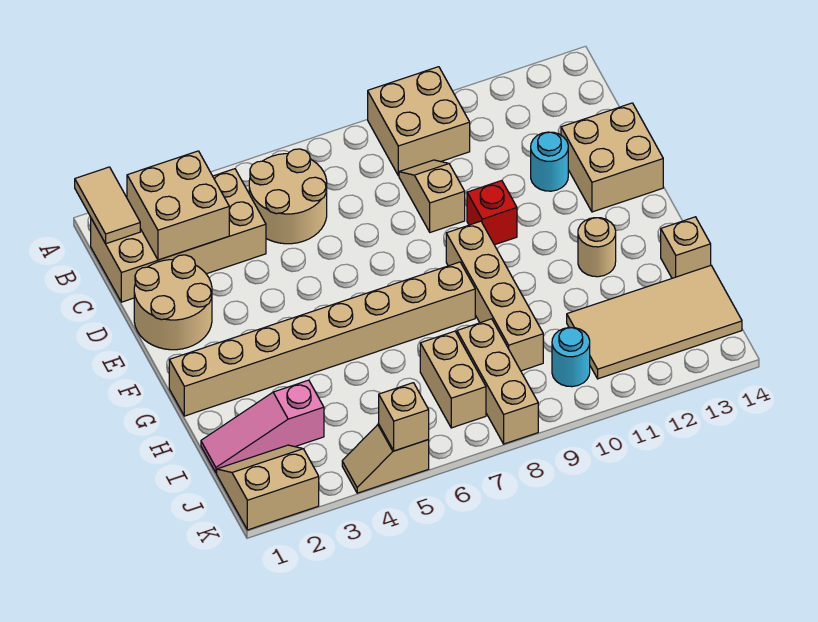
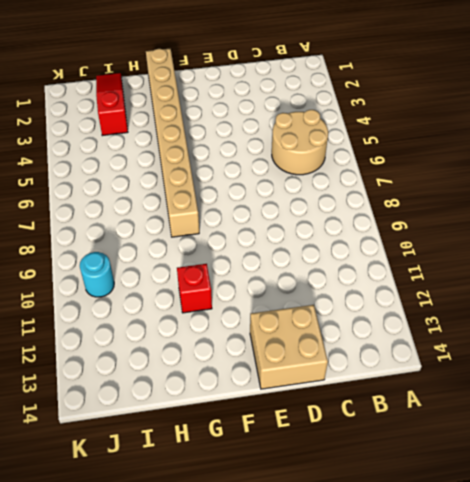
red 1x1 brick [177,264,212,313] -> red 1x1 brick moved to [467,181,517,245]
red 1x3 slope [96,73,128,136] -> pink 1x3 slope [201,380,324,473]
none -> tan 2x2 brick [368,67,470,176]
none -> tan 2x4 brick [91,169,266,302]
none -> tan 1x2 slope [399,160,465,232]

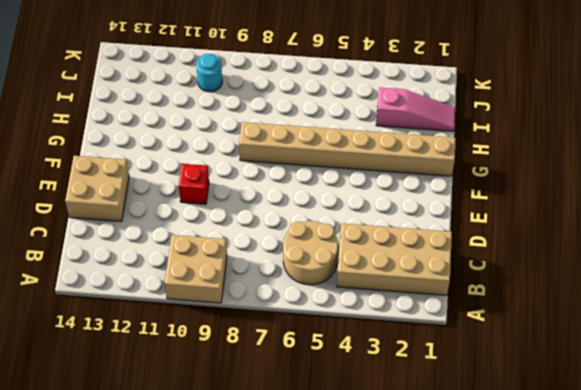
none -> tan 1x2 slope [399,160,465,232]
none -> tan 2x2 round brick [134,255,212,350]
none -> cyan 1x1 round brick [531,132,568,191]

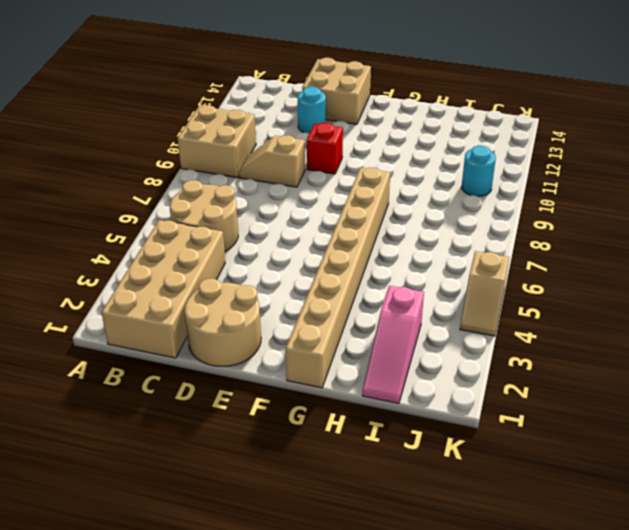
none -> tan 1x4 brick [446,221,543,371]
none -> tan 1x1 round brick [578,218,616,277]
none -> tan 1x1 brick [661,217,711,278]

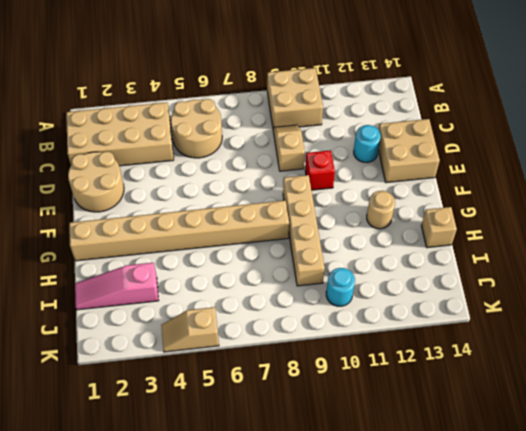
none -> tan 1x2 brick [420,331,486,428]
none -> tan 1x3 brick [457,319,538,444]
none -> tan 2x4 tile [567,266,742,379]

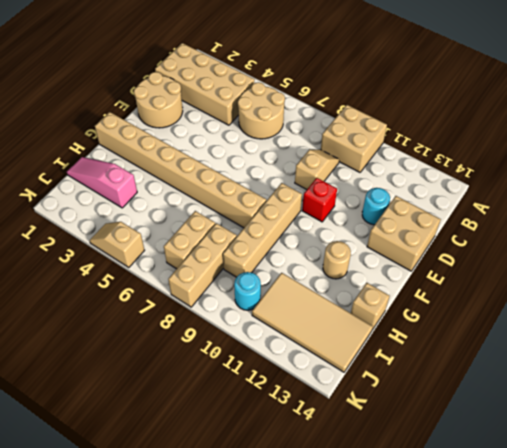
none -> tan 2x2 slope [217,445,319,530]
none -> tan 1x2 tile [75,167,140,244]
none -> tan 2x2 brick [127,151,229,260]

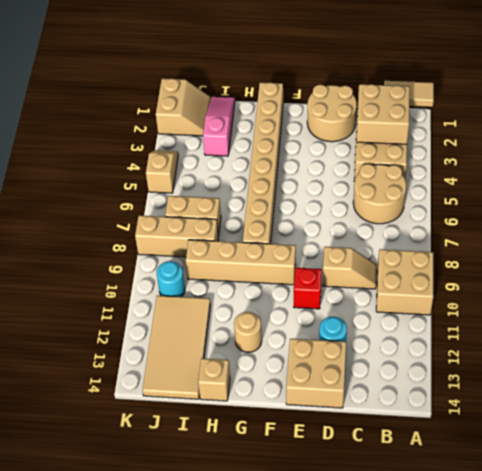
none -> tan 1x1 brick [379,383,429,451]

